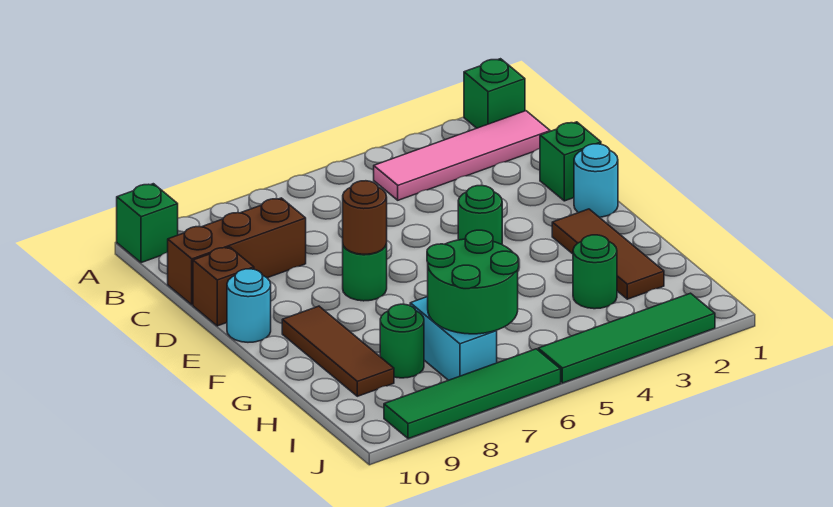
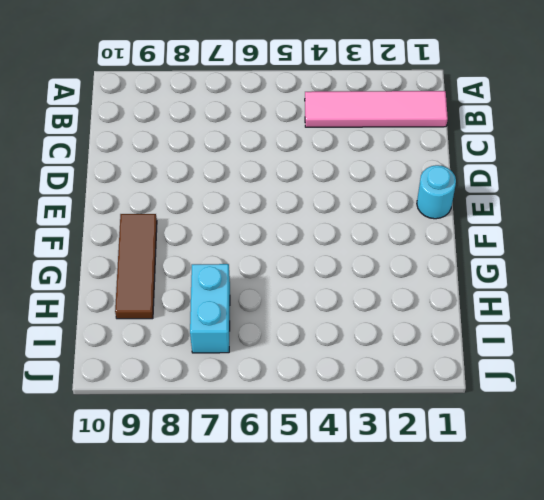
none -> green 1x1 brick [464,59,525,128]
none -> green 1x1 brick [117,184,178,263]
none -> brown 1x3 brick [168,198,306,305]

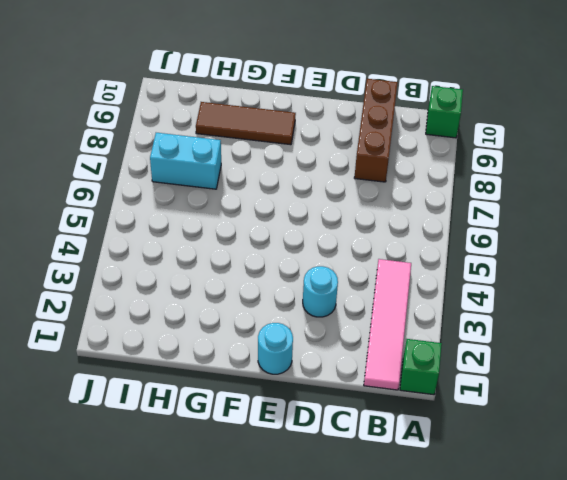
cyan 1x1 round brick [303,266,338,317] -> cyan 1x1 round brick moved to [227,269,271,342]
none -> green 1x1 brick [540,122,601,201]
none -> brown 1x1 brick [193,247,254,326]
none -> green 1x1 round brick [458,186,502,244]

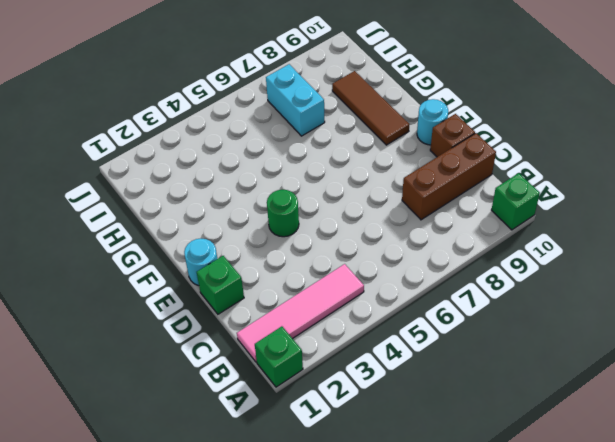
none -> green 1x1 round brick [343,244,387,301]
none -> brown 1x3 tile [552,209,664,299]
none -> green 1x1 round brick [573,235,617,309]

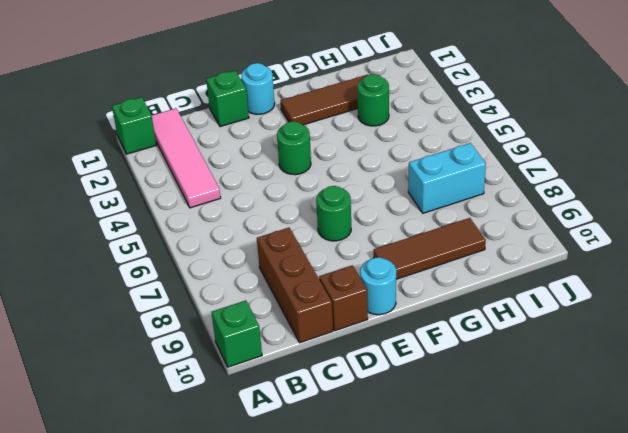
none -> green 1x1 round brick [380,304,424,378]
none -> green 1x4 tile [538,293,715,383]
none -> green 1x4 tile [384,349,561,439]

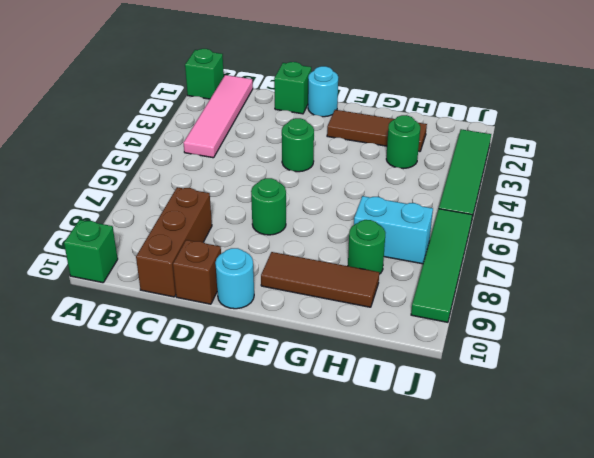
none -> brown 1x1 round brick [343,181,387,254]
none -> green 2x2 round brick [427,230,519,334]

